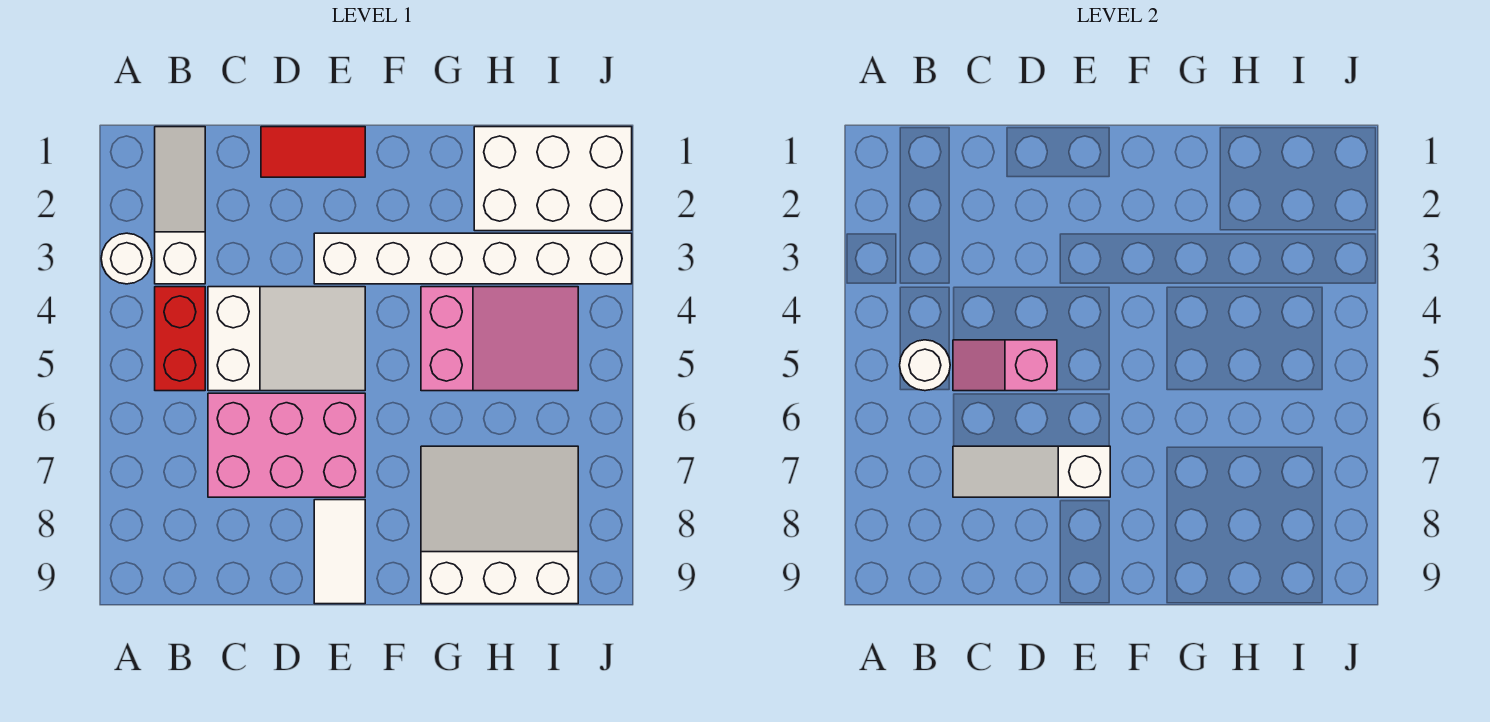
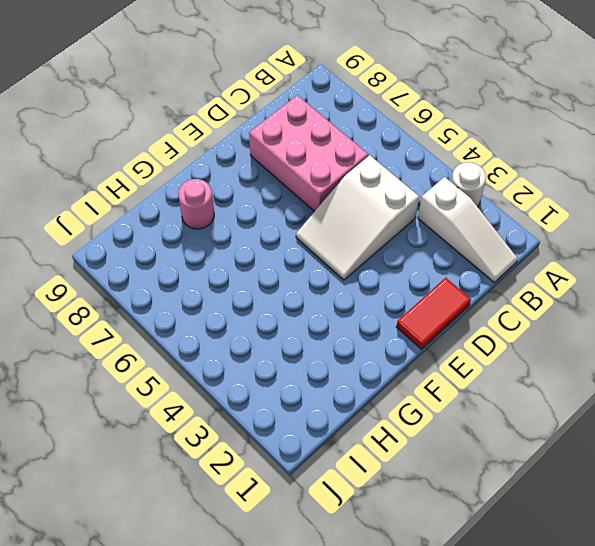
pink 2x3 brick [249,95,368,212] -> pink 2x3 brick turned to [208,393,365,497]
pink 1x1 round brick [178,179,214,229] -> white 3x3 slope [421,446,578,604]
none -> red 1x2 brick [155,287,205,391]
none -> white 1x6 brick [314,233,632,284]
none -> white 1x2 tile [314,500,365,604]

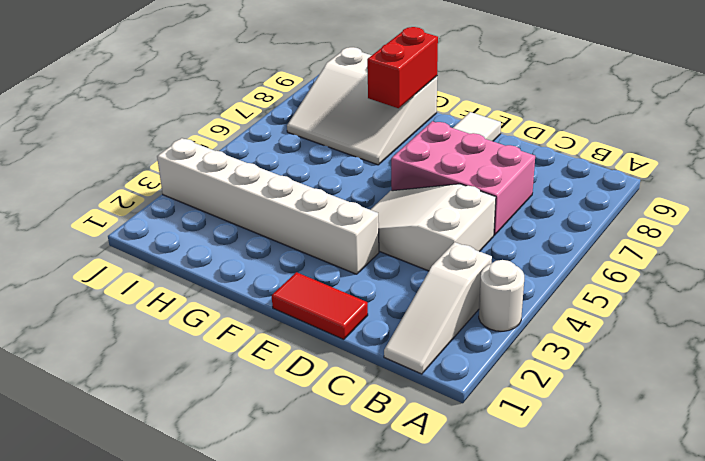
red 1x2 brick [367,27,438,108] -> red 1x2 brick moved to [155,287,205,391]
none -> pink 2x3 slope [421,287,578,391]
none -> white 2x3 brick [474,127,632,231]
none -> white 1x1 round brick [900,340,950,391]

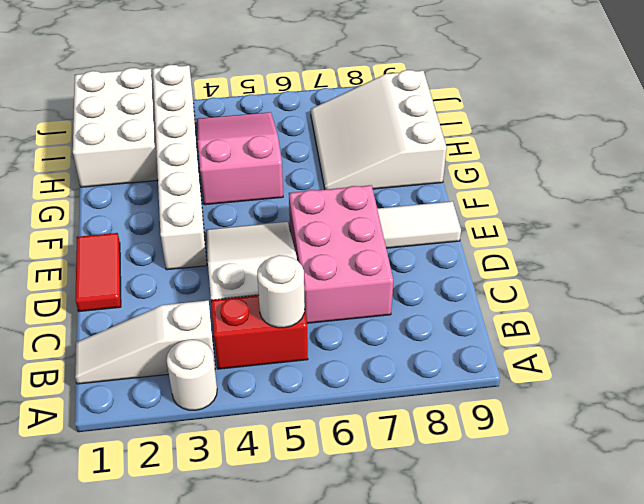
none -> pink 1x2 slope [953,340,1057,391]
none -> white 1x3 slope [953,446,1110,497]

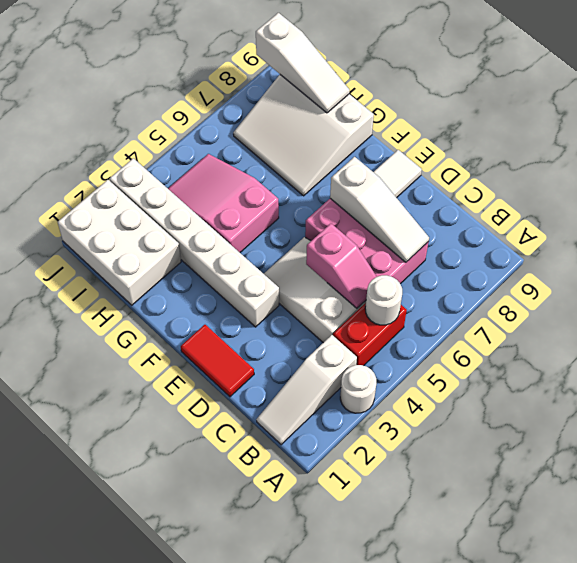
white 1x3 slope [256,13,350,113] -> none

